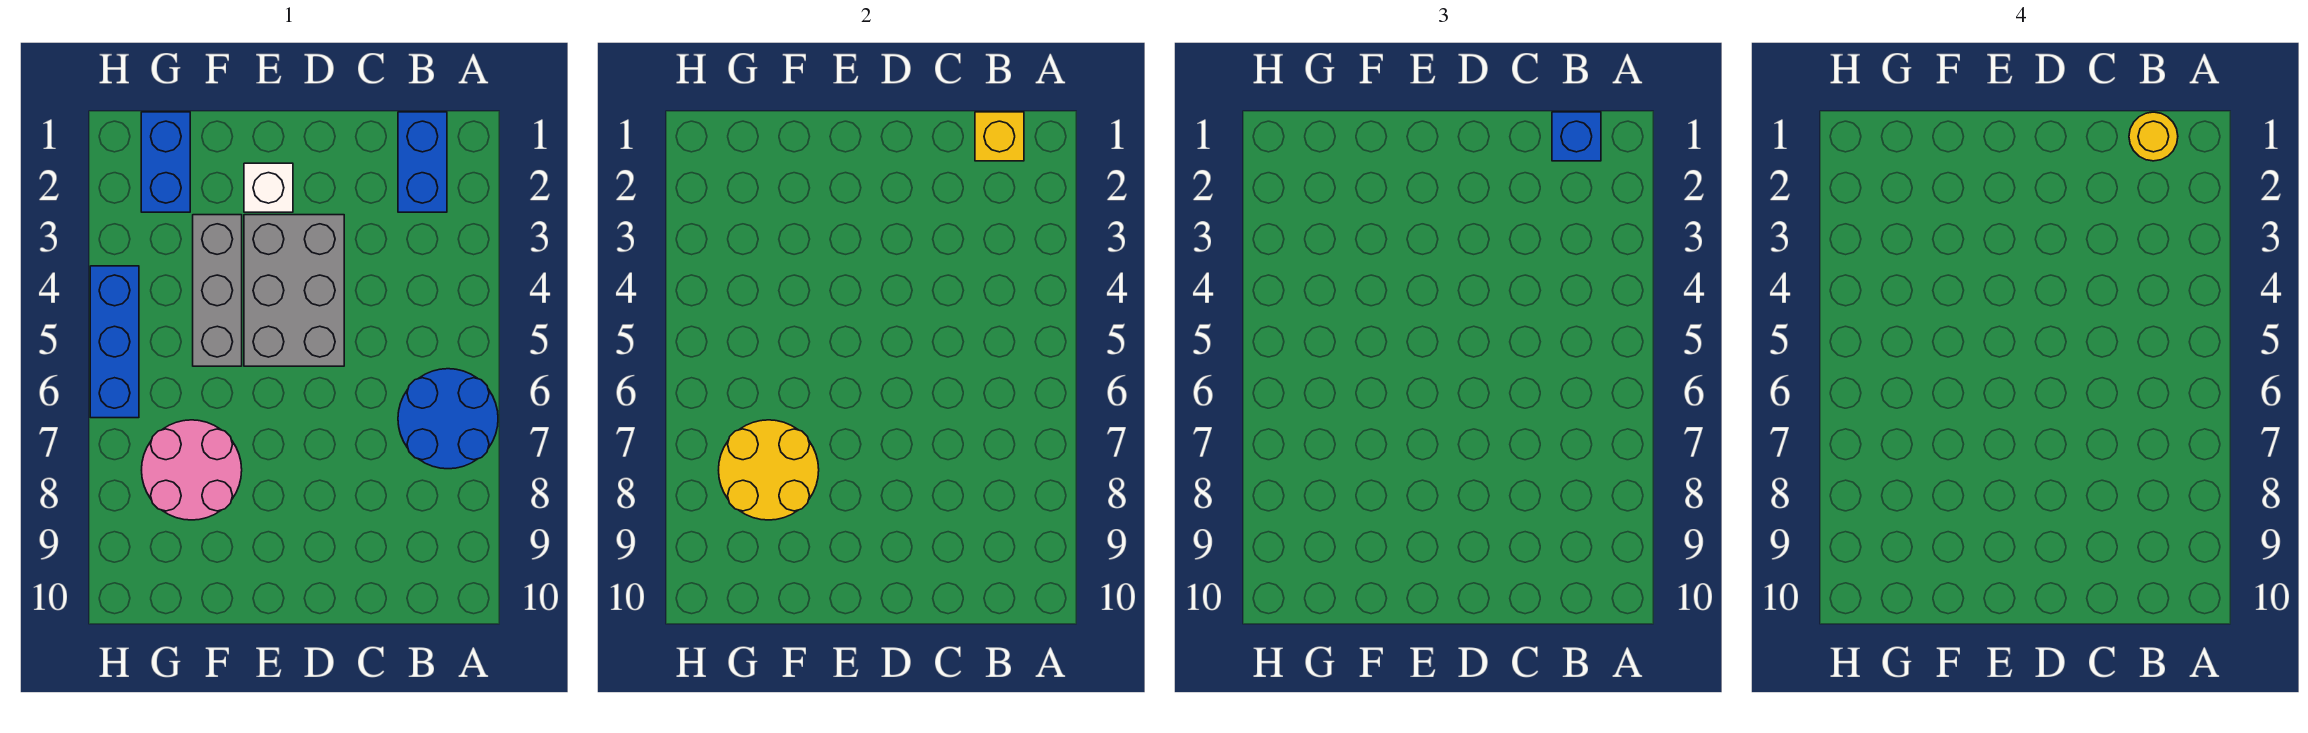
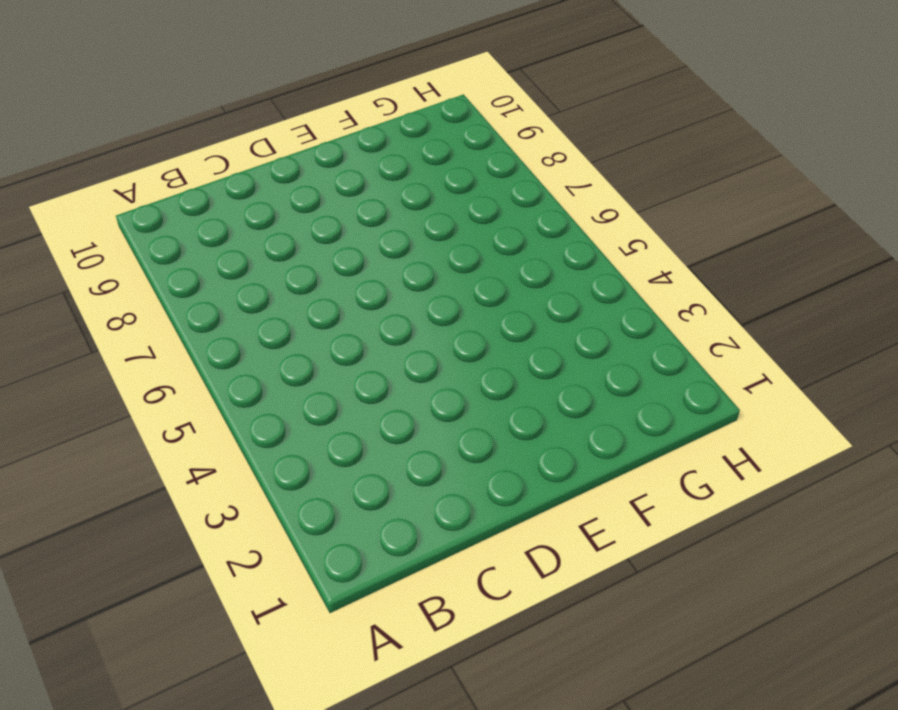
none -> blue 2x2 round brick [398,369,498,469]
none -> blue 1x2 brick [398,112,447,212]
none -> grey 2x3 brick [244,215,344,366]

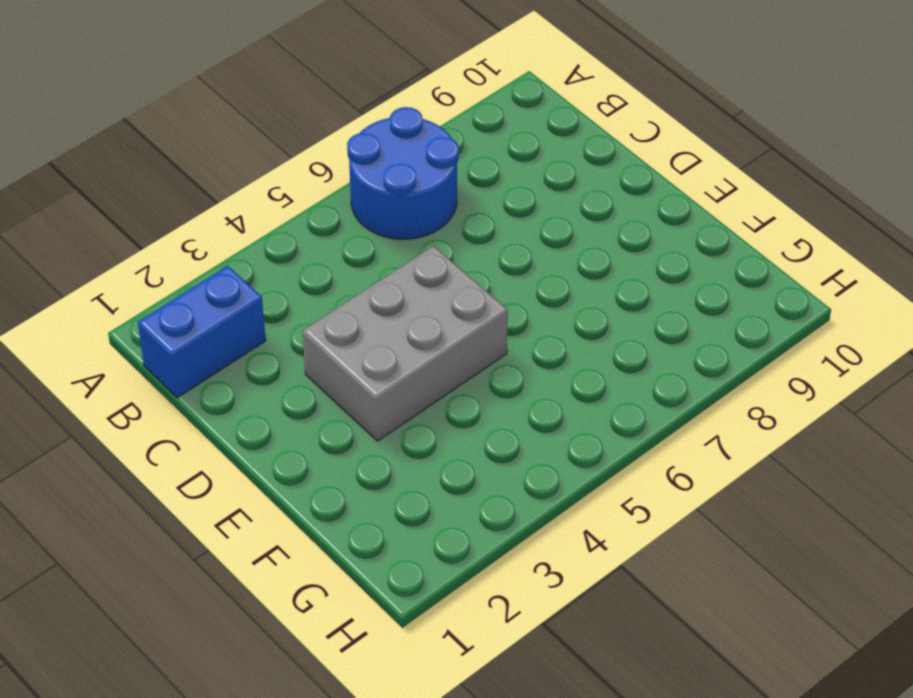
none -> white 1x1 brick [244,163,293,212]
none -> grey 1x3 brick [193,215,242,366]
none -> pink 2x2 round brick [142,420,242,520]

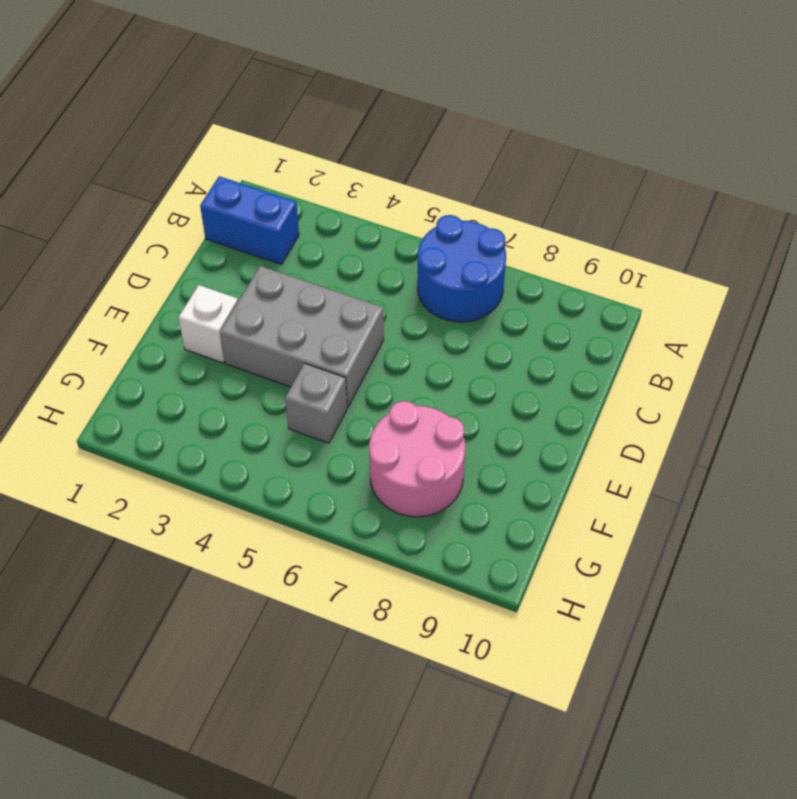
grey 1x1 brick [285,363,347,443] -> grey 1x3 brick [193,215,242,366]
none -> blue 1x2 brick [141,112,190,212]
none -> blue 1x3 brick [90,266,139,418]
none -> yellow 1x1 brick [975,112,1024,161]

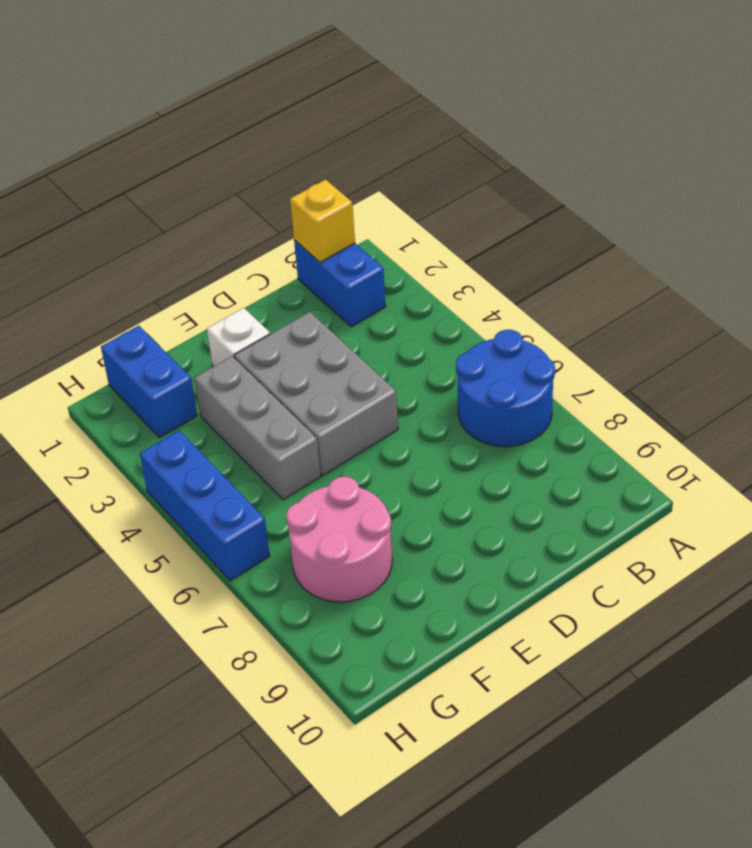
none -> yellow 2x2 round brick [719,420,819,520]
none -> blue 1x1 brick [1552,112,1601,161]
none -> yellow 1x1 round brick [2129,112,2178,161]

